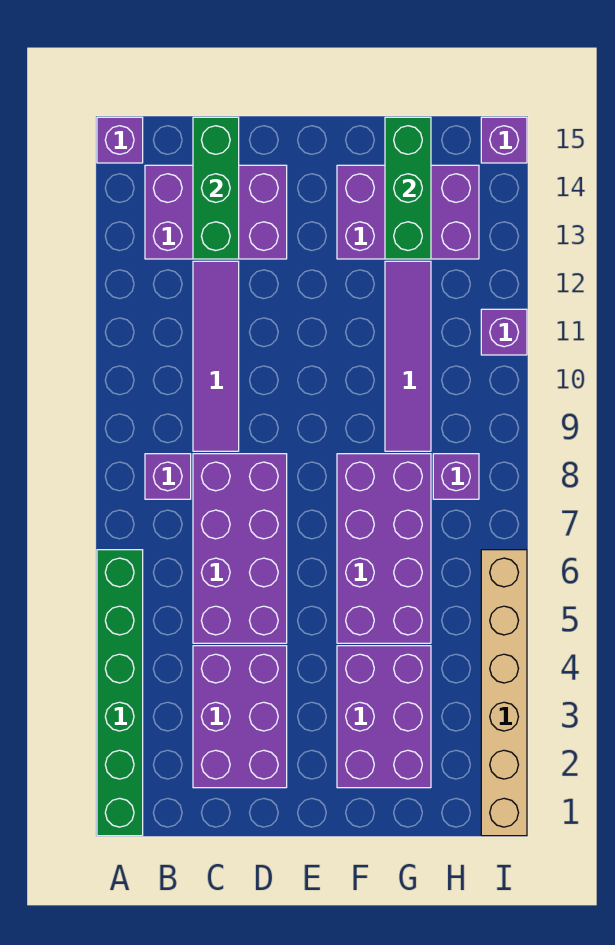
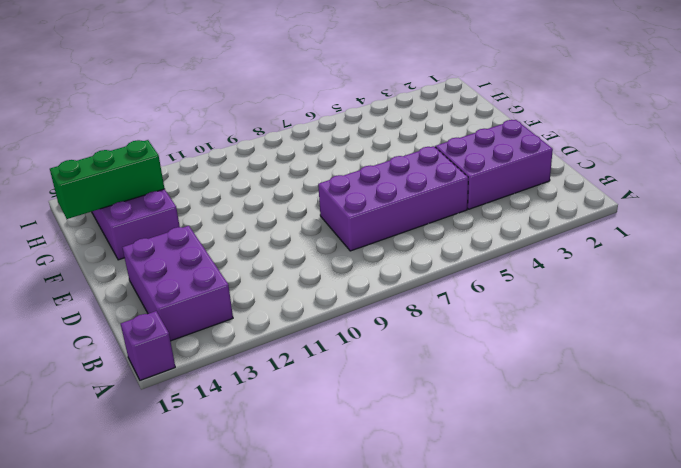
none -> green 1x6 brick [97,550,143,836]
none -> purple 1x1 brick [145,454,191,499]
none -> purple 1x4 tile [193,261,239,451]

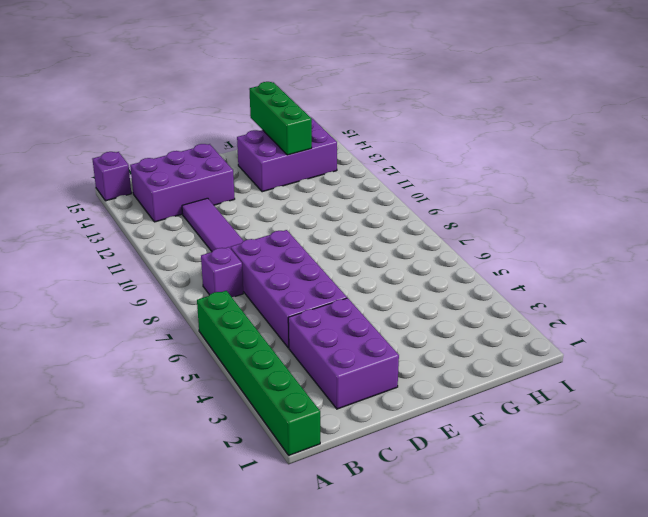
none -> purple 2x3 brick [337,646,431,788]
none -> purple 2x4 brick [337,454,431,643]
none -> purple 1x4 tile [385,261,431,451]

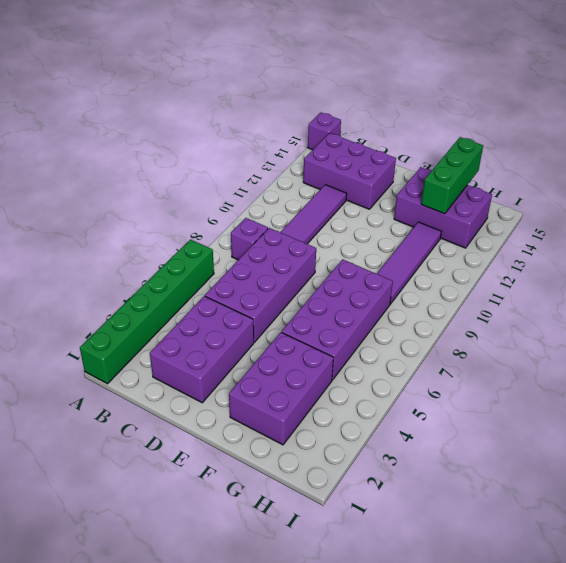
none -> purple 1x1 brick [433,454,479,499]
none -> tan 1x6 brick [481,550,527,836]
none -> purple 1x1 brick [481,309,527,355]

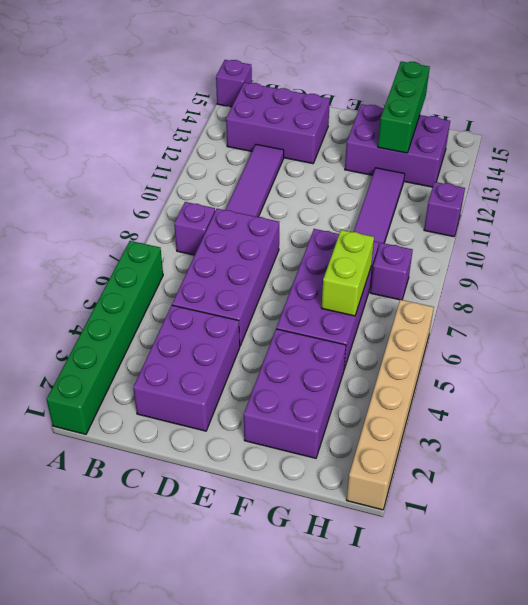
lime 1x2 brick [322,230,374,316] -> none
none -> purple 1x1 brick [481,117,527,163]
none -> green 1x3 brick [193,117,239,259]

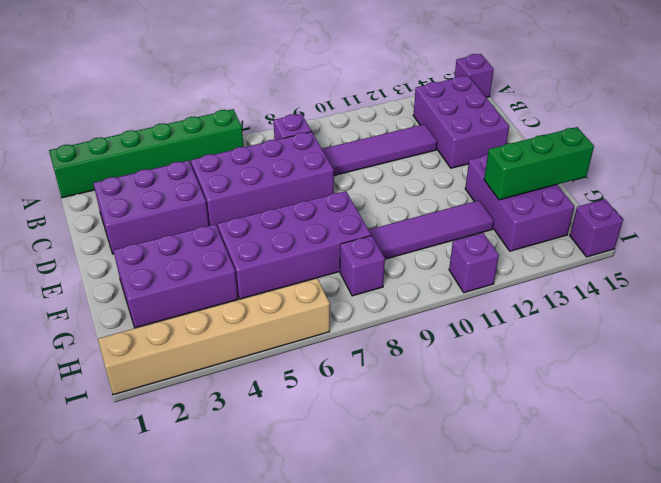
none -> green 1x3 brick [193,117,239,259]

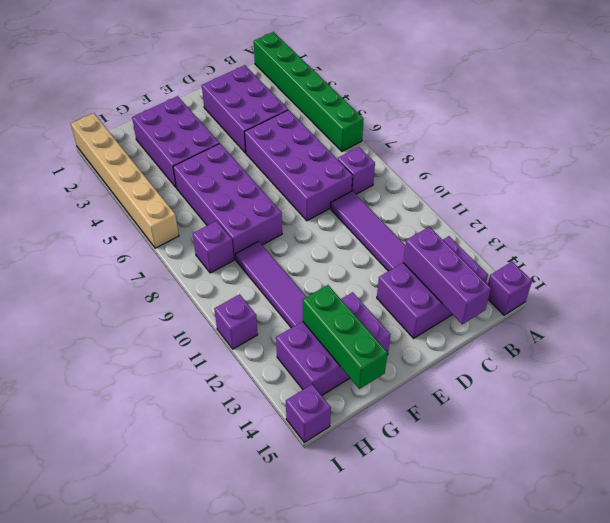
purple 1x3 brick [403,227,491,324] -> green 1x3 brick [193,117,239,259]

